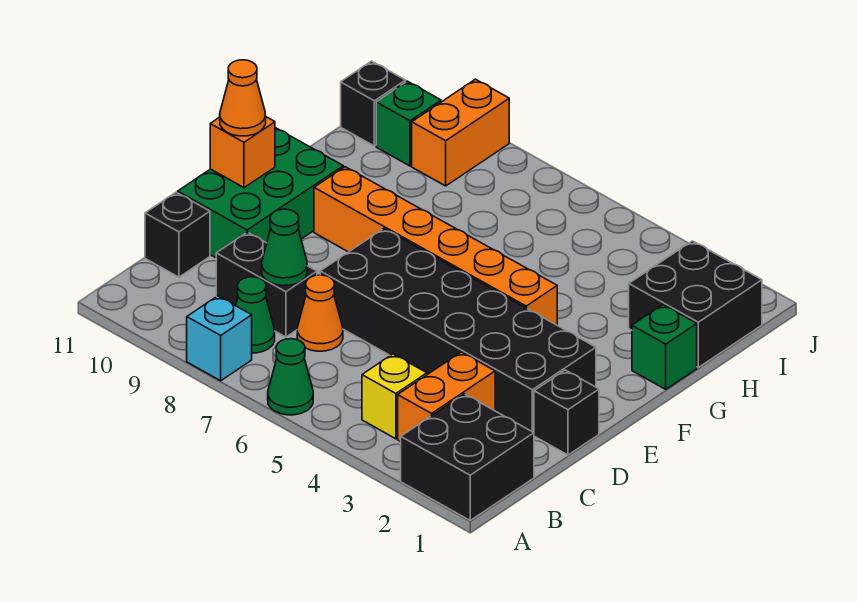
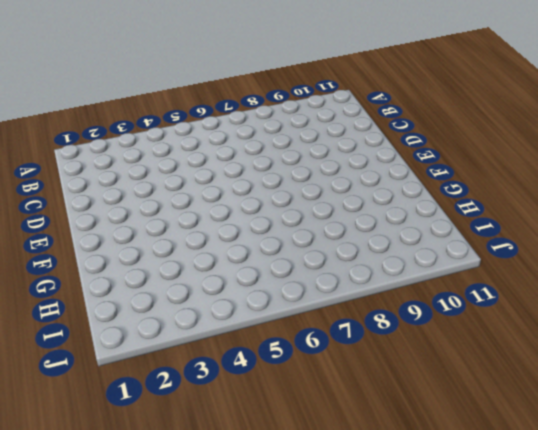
none -> black 2x2 brick [401,394,534,520]
none -> green 1x1 cone [268,339,313,415]
none -> cyan 1x1 brick [187,296,252,381]

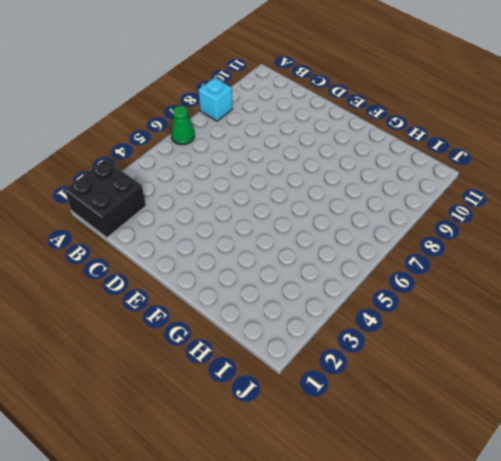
none -> orange 1x2 brick [398,352,495,442]
none -> yellow 1x1 brick [362,354,427,439]
none -> green 1x1 cone [236,277,275,353]

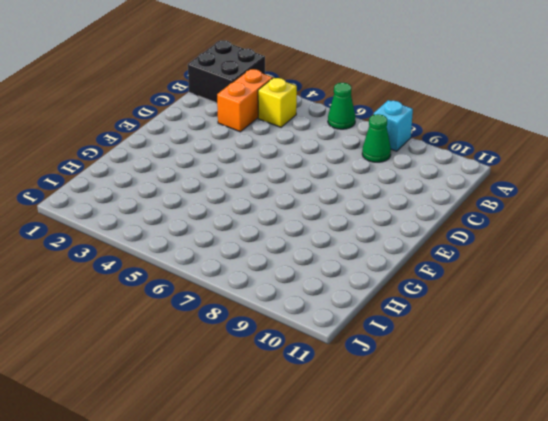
none -> orange 1x1 cone [297,275,343,351]
none -> black 1x2 brick [216,232,317,337]
none -> black 1x1 brick [145,192,210,277]

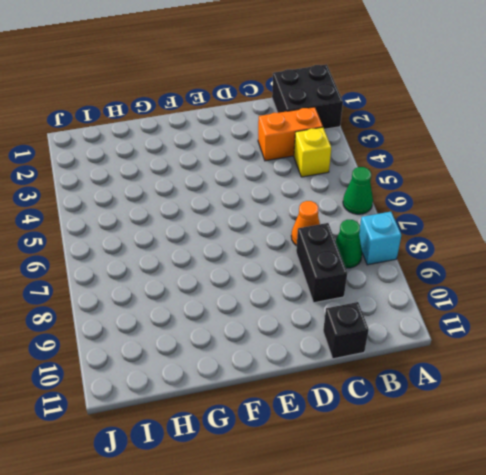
none -> black 1x1 brick [534,370,599,455]
none -> black 2x6 brick [320,229,596,433]
none -> green 2x3 brick [178,128,343,258]

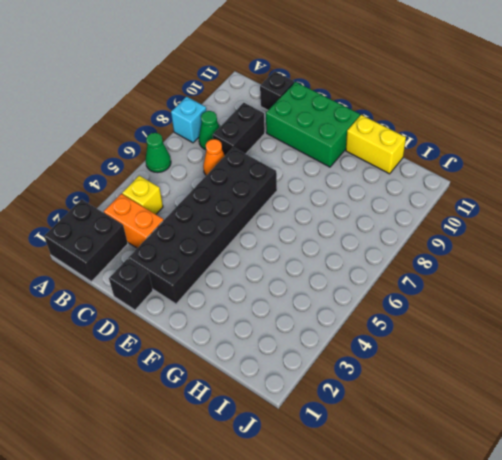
yellow 1x2 brick [346,115,406,174] -> none
none -> orange 1x6 brick [314,167,557,325]
none -> green 1x1 brick [632,305,697,389]
none -> black 2x2 brick [629,241,762,367]

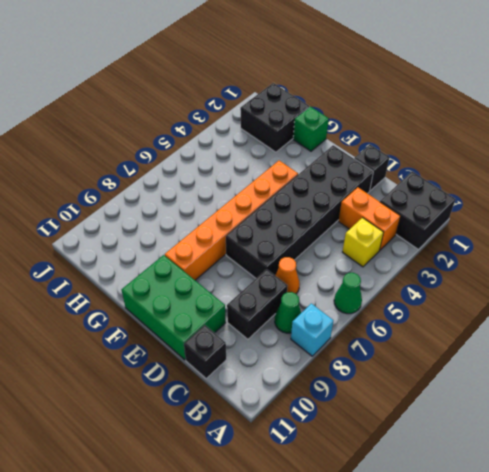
none -> orange 1x2 brick [412,79,509,186]
none -> green 1x1 brick [376,81,441,166]
none -> black 1x1 brick [341,61,405,146]

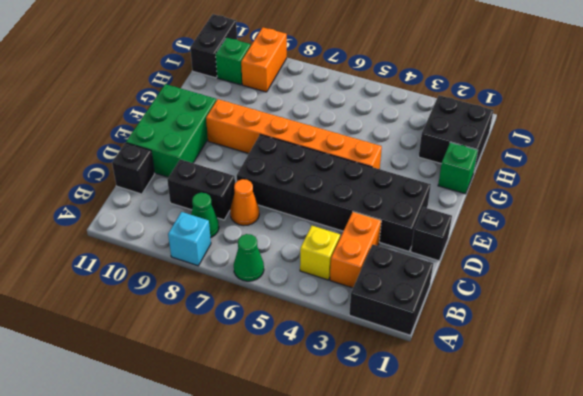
black 1x2 brick [190,14,237,78] -> black 1x1 brick [341,61,405,146]
none -> green 1x1 cone [262,209,307,286]
none -> orange 1x1 brick [210,117,275,188]
none -> orange 1x1 cone [220,60,266,136]

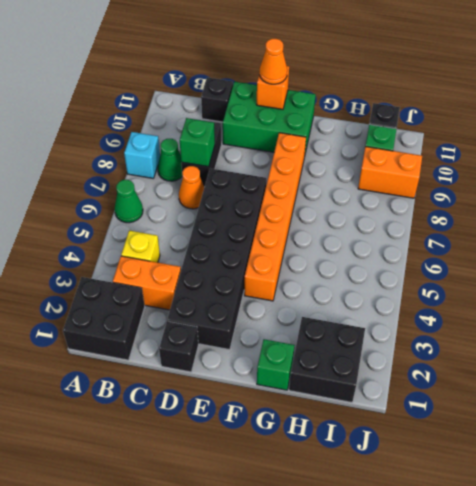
green 1x1 brick [180,118,215,167] -> green 1x1 cone [262,209,307,286]

